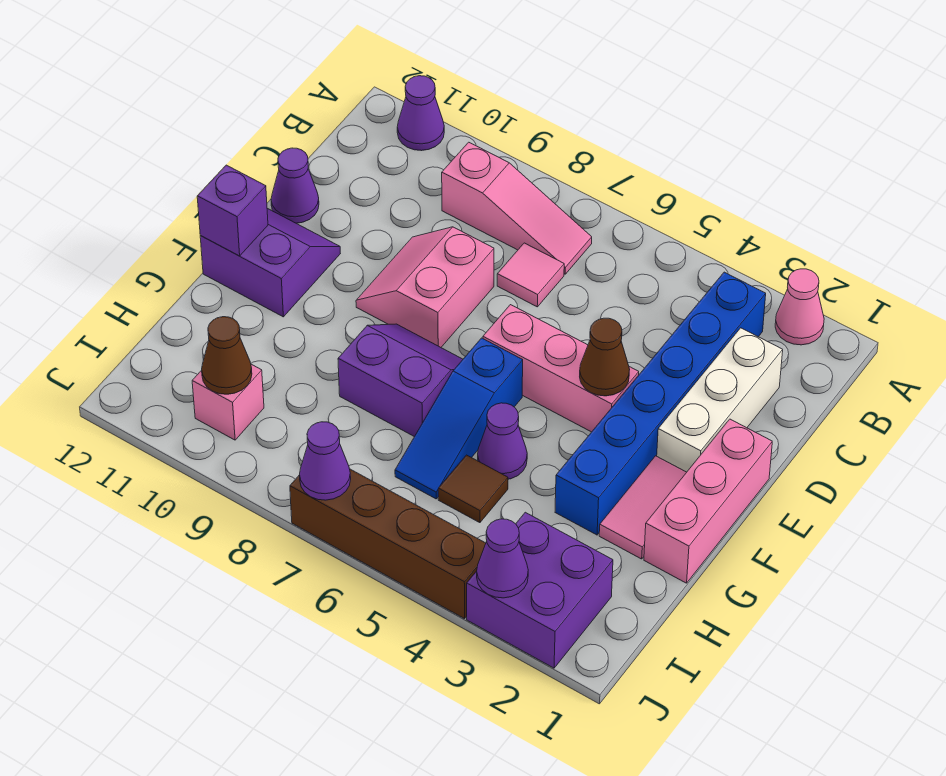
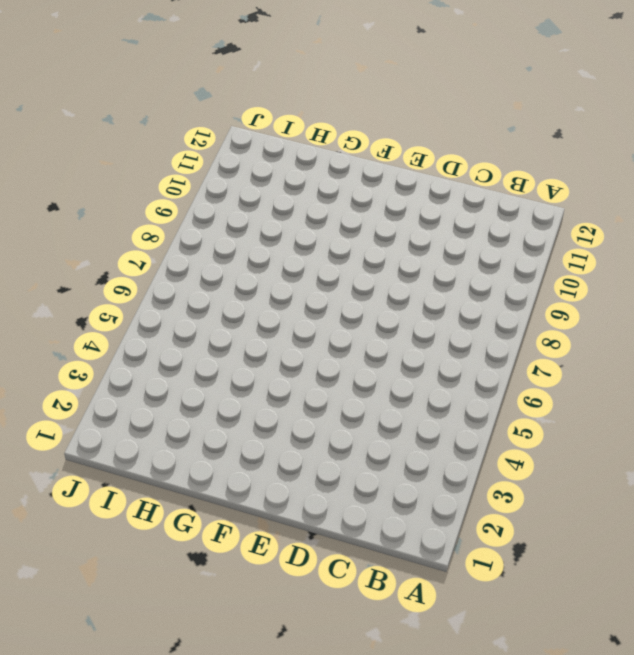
none -> pink 1x1 cone [775,269,824,345]
none -> purple 1x1 cone [397,76,444,151]
none -> blue 1x6 brick [555,272,766,535]

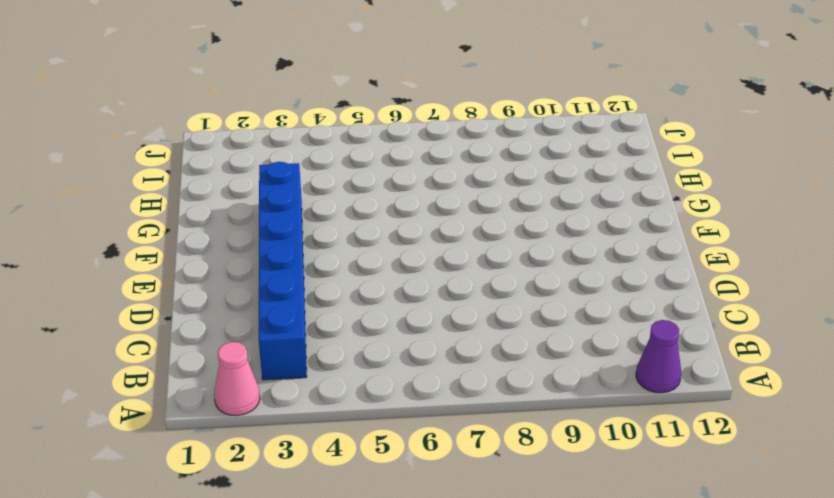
none -> pink 1x3 slope [442,142,592,274]
none -> white 1x3 brick [657,328,783,472]
none -> pink 1x1 tile [497,243,564,307]

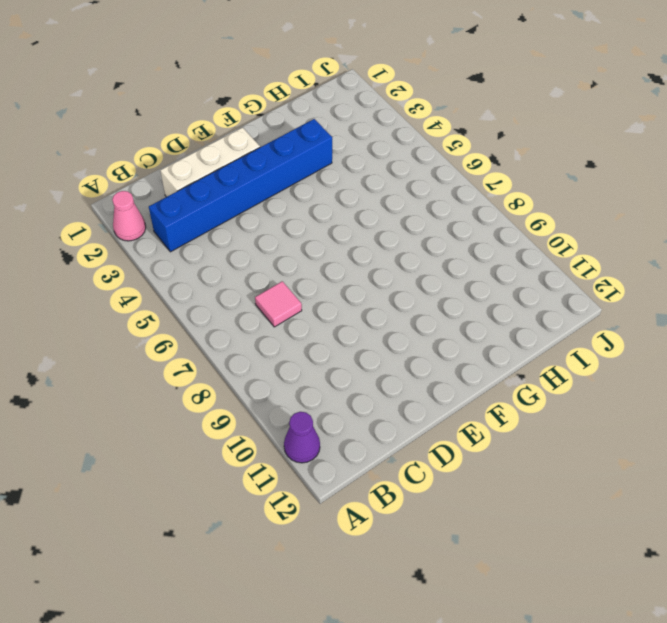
none -> pink 1x3 slope [442,142,592,274]
none -> pink 2x2 slope [356,227,494,347]
none -> purple 1x1 cone [271,148,319,223]

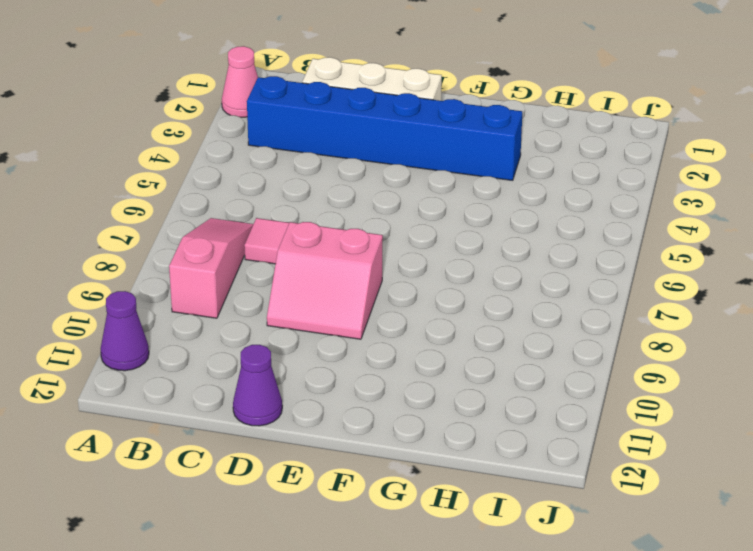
none -> pink 1x3 brick [644,419,772,583]
none -> pink 1x3 brick [483,305,639,432]
none -> purple 2x2 slope [200,208,340,317]

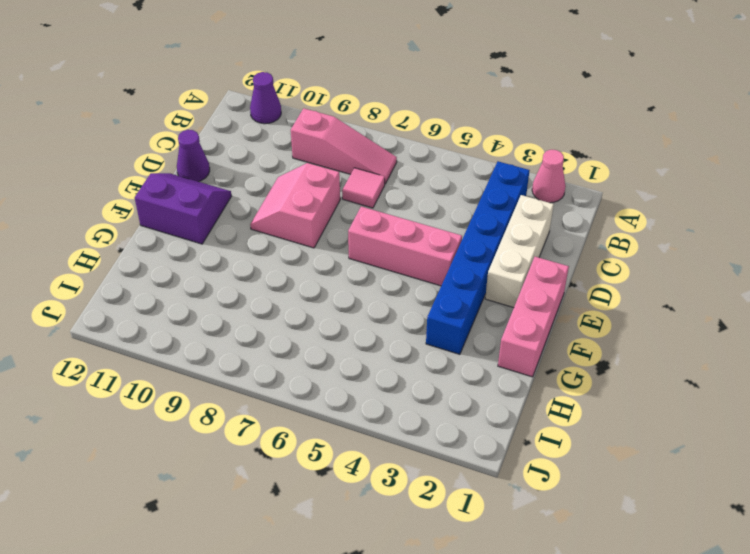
none -> pink 1x2 tile [599,456,687,559]
none -> blue 1x3 slope [395,338,523,499]
none -> purple 2x2 slope [338,324,463,437]

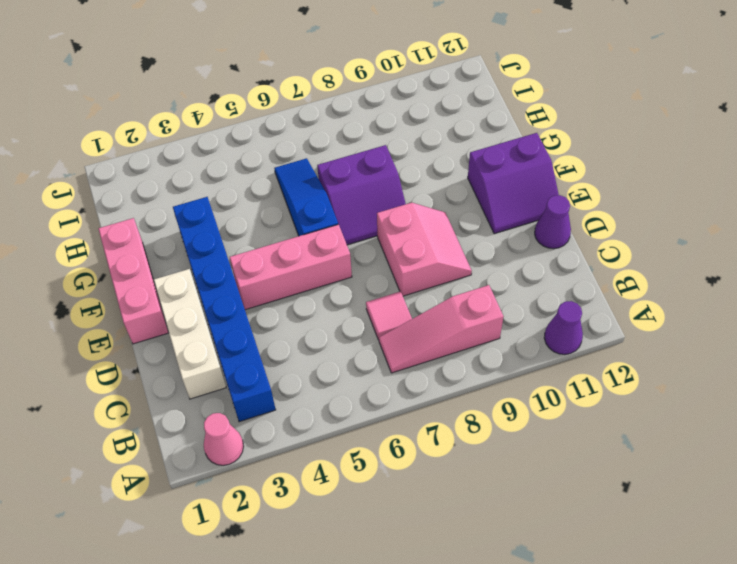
none -> pink 1x2 tile [599,456,687,559]
none -> purple 1x1 cone [478,403,527,479]
none -> brown 1x1 tile [438,455,508,523]

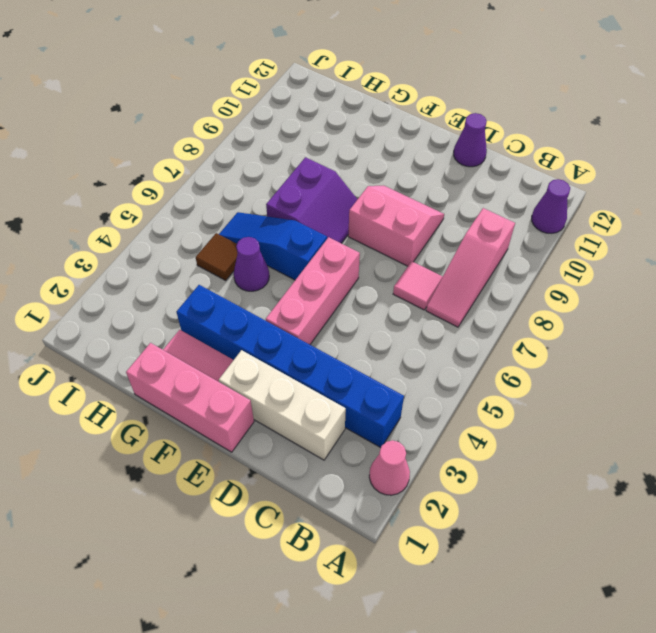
none -> purple 2x2 slope [200,208,340,317]
none -> purple 2x2 brick [467,512,613,668]
none -> pink 1x1 brick [192,364,264,440]

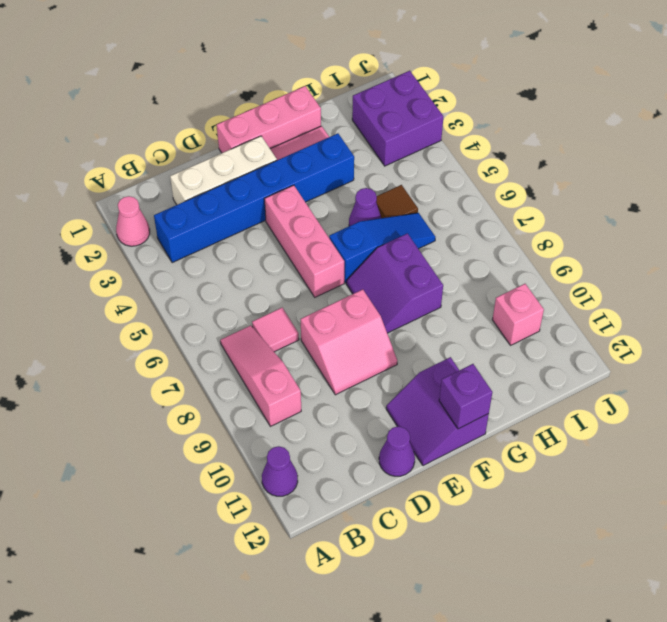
none -> brown 1x4 brick [290,469,486,619]
none -> brown 1x1 cone [580,318,630,396]
none -> brown 1x1 cone [202,317,252,394]

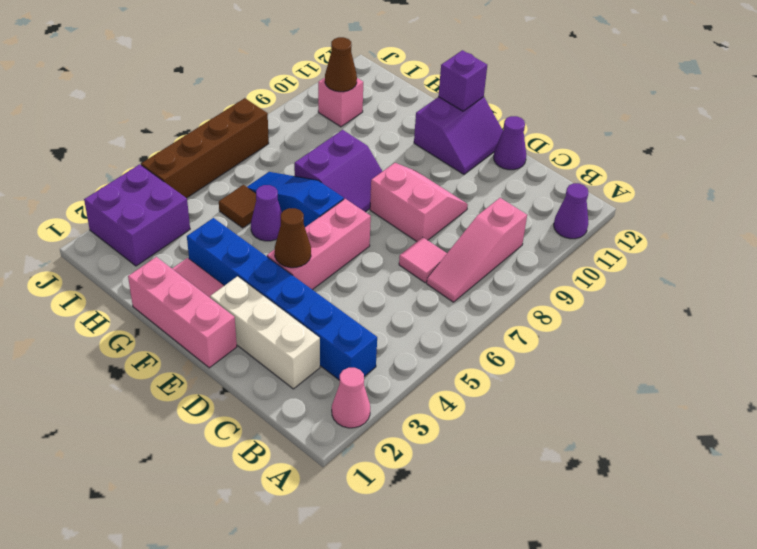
none -> purple 1x1 cone [477,519,528,598]
none -> purple 1x1 cone [300,422,351,500]

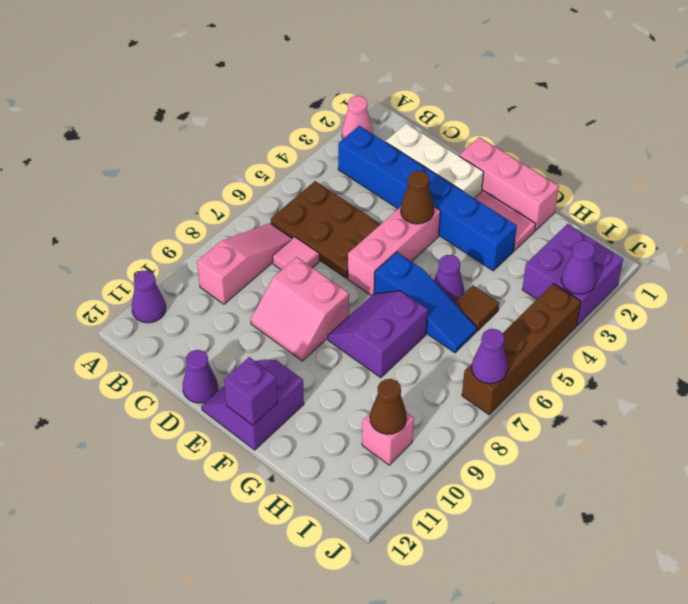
brown 2x3 plate [271,181,381,278] -> none

